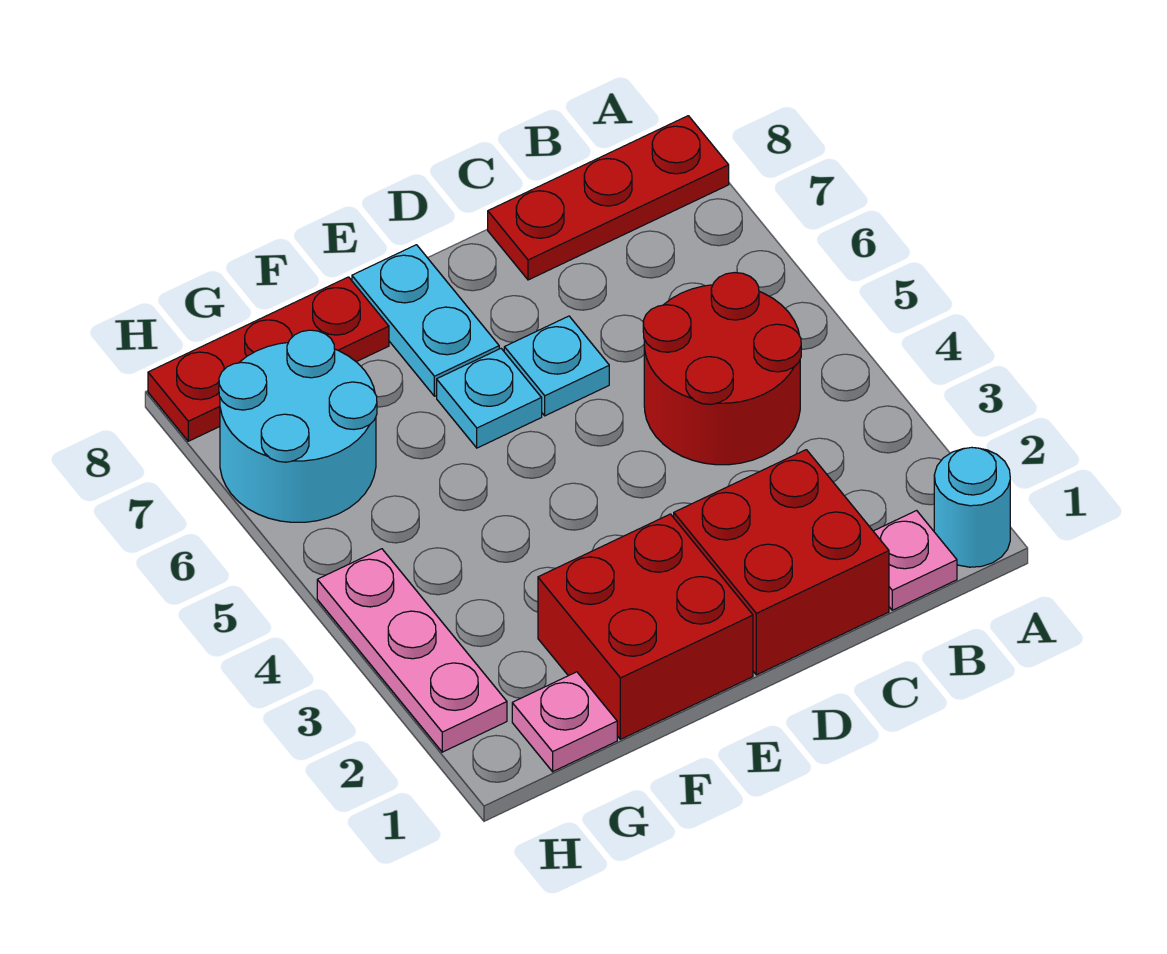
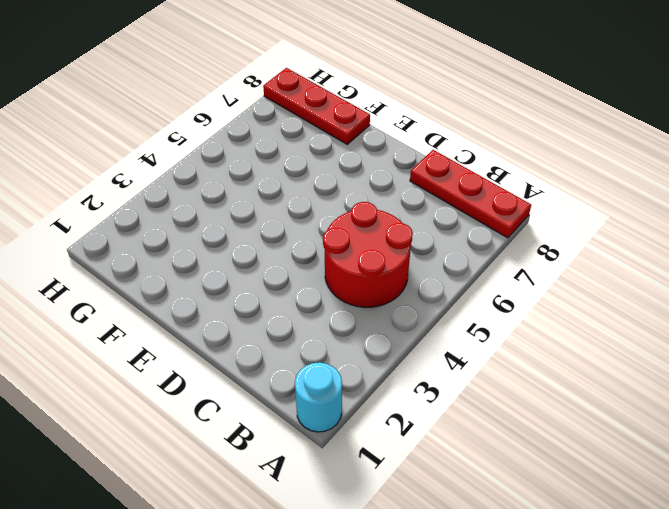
none -> pink 1x1 plate [873,511,957,610]
none -> red 2x2 brick [674,450,889,675]
none -> cyan 1x1 plate [504,316,609,416]

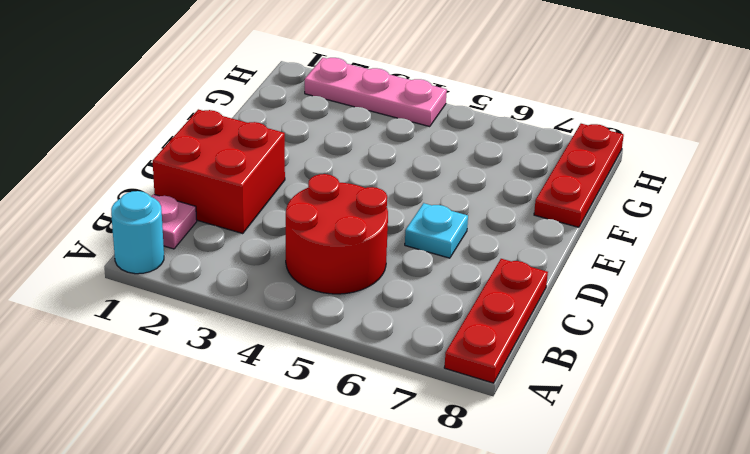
none -> red 2x2 brick [538,514,753,739]
none -> cyan 1x1 plate [437,349,542,448]
none -> cyan 1x2 plate [352,245,499,396]

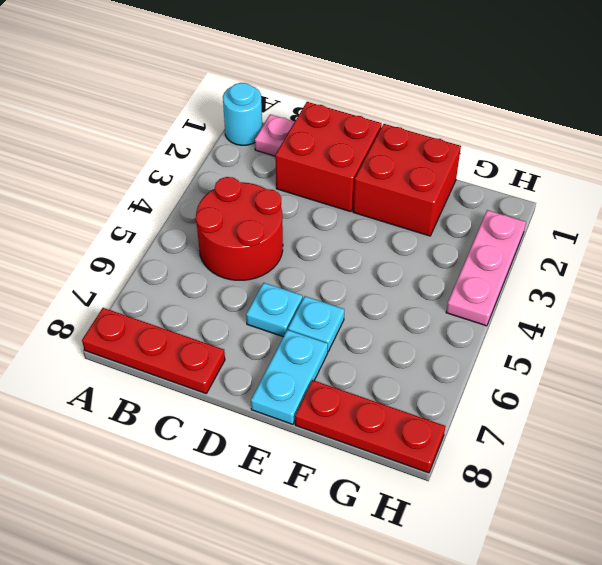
none -> pink 1x1 plate [512,672,617,772]
none -> cyan 2x2 round brick [219,330,377,522]

